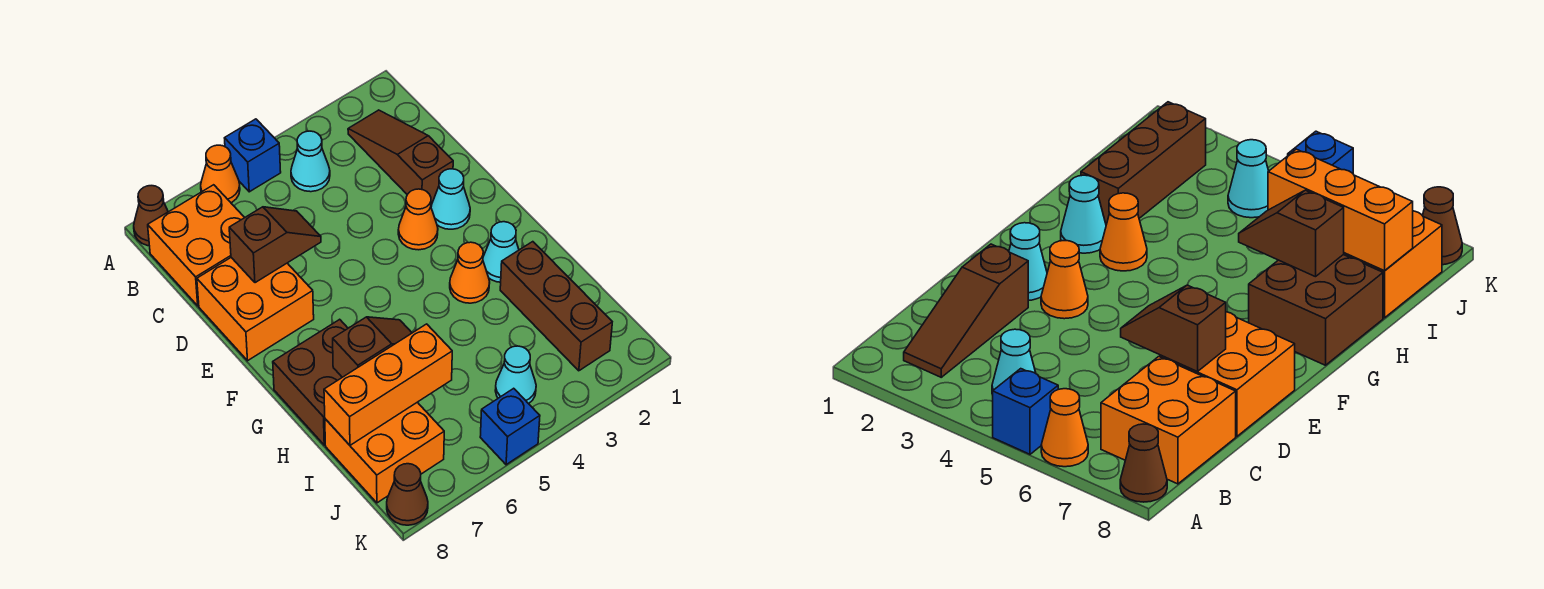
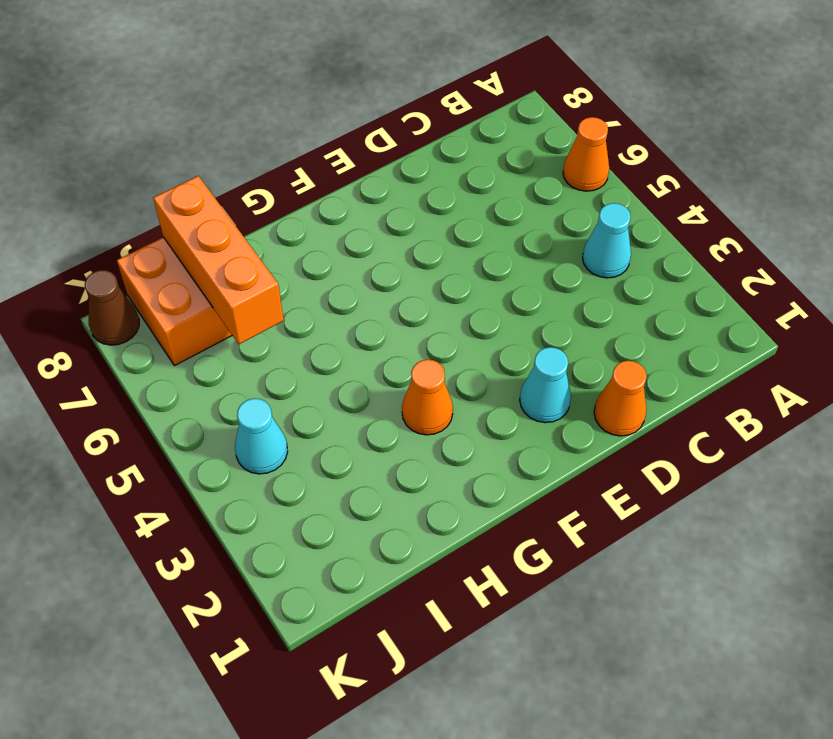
orange 1x1 cone [594,361,647,436] -> orange 1x1 cone moved to [398,189,438,250]
none -> blue 1x1 brick [225,119,281,192]
none -> brown 1x1 cone [134,186,168,246]
none -> brown 1x3 slope [348,110,453,204]

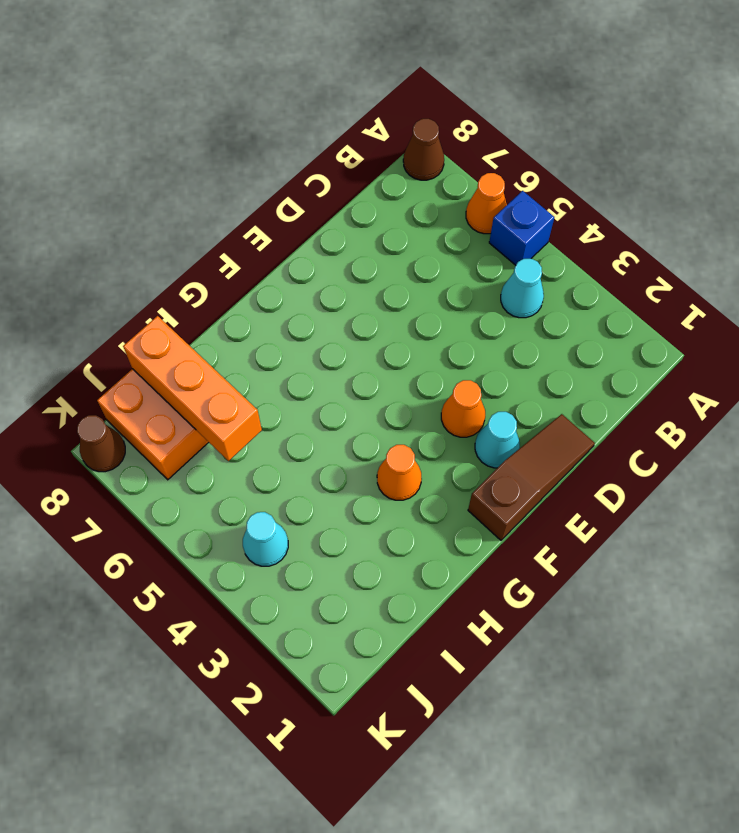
brown 1x3 slope [468,414,595,540] -> brown 1x3 slope moved to [348,110,453,204]
none -> orange 2x2 brick [148,185,245,306]
none -> orange 2x2 brick [197,258,314,361]
none -> cyan 1x1 cone [483,222,519,282]

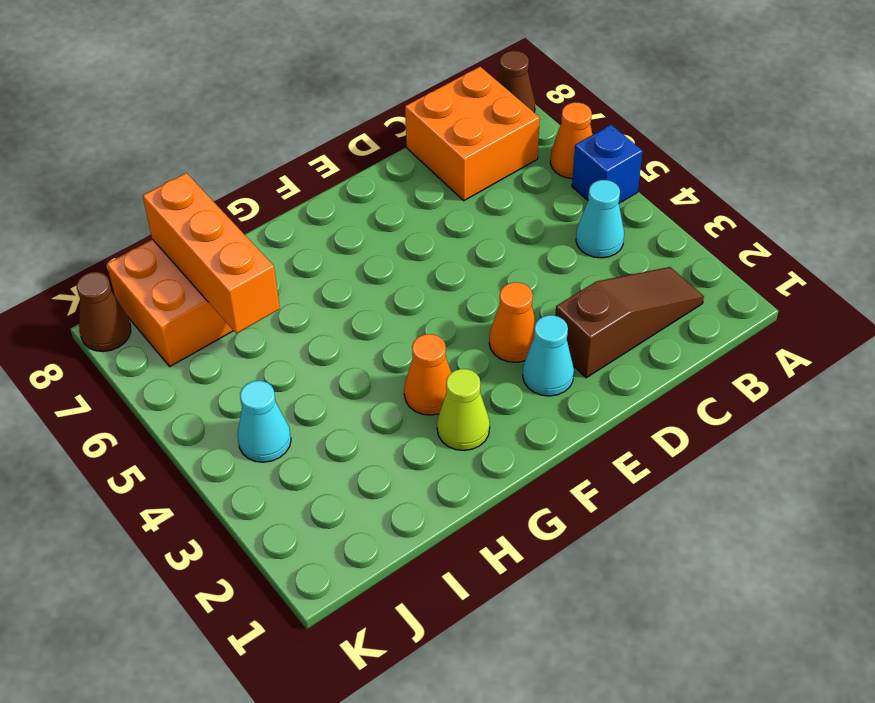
lime 1x1 cone [437,369,490,451] -> cyan 1x1 cone [483,222,519,282]
none -> orange 2x2 brick [197,258,314,361]
none -> brown 2x2 brick [273,319,348,445]
none -> brown 1x3 brick [500,242,612,371]

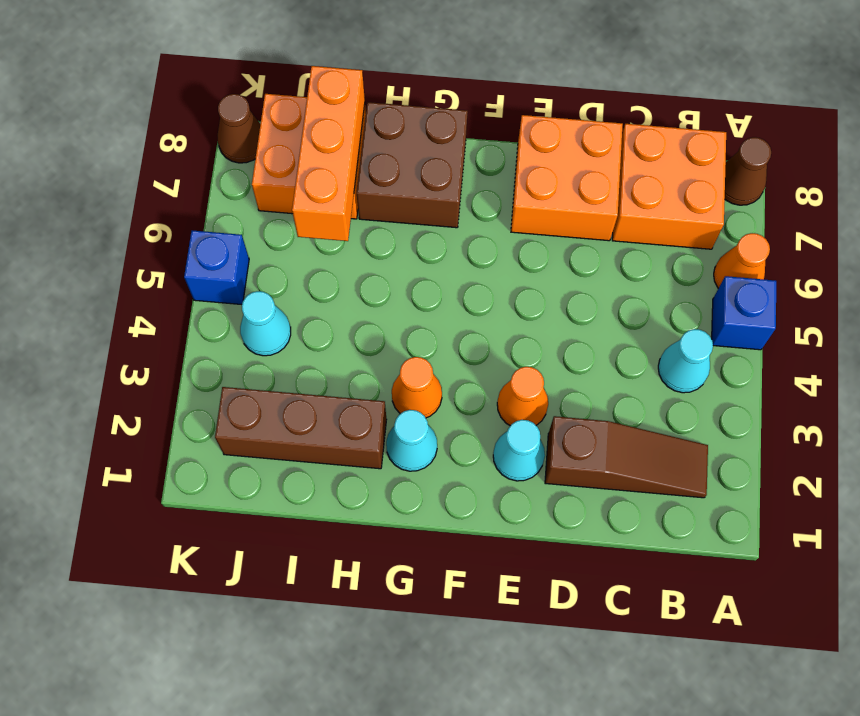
none -> brown 1x2 slope [229,207,321,283]
none -> brown 1x2 slope [333,317,412,377]

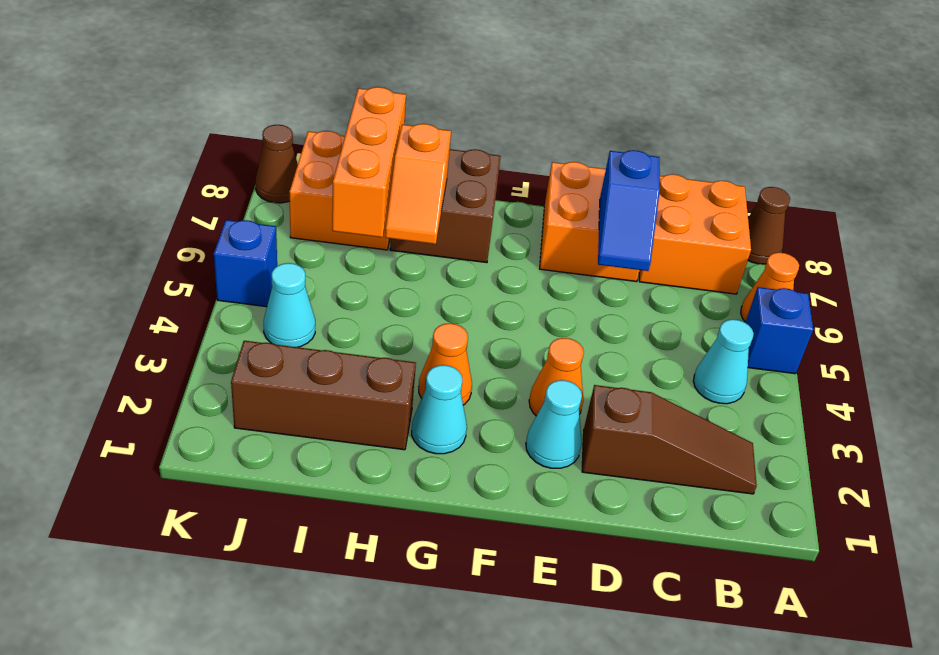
blue 1x2 slope [598,150,660,271] -> brown 1x2 slope [229,207,321,283]
orange 1x2 slope [385,124,451,244] -> brown 1x2 slope [333,317,412,377]

